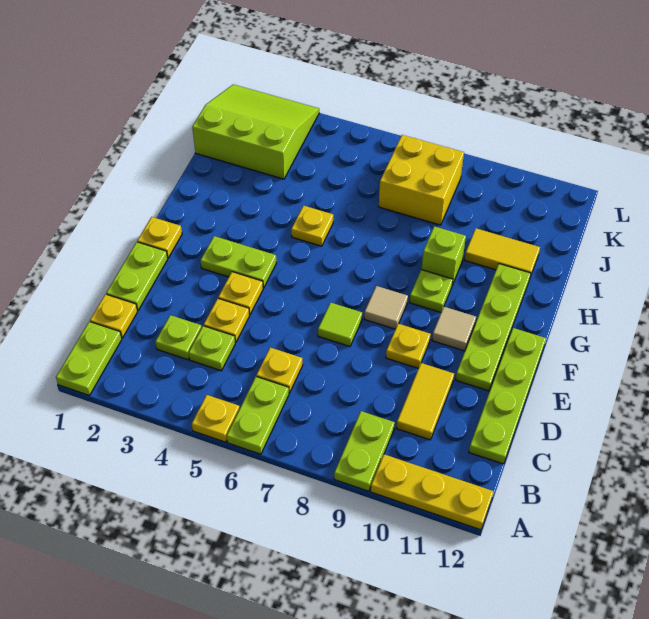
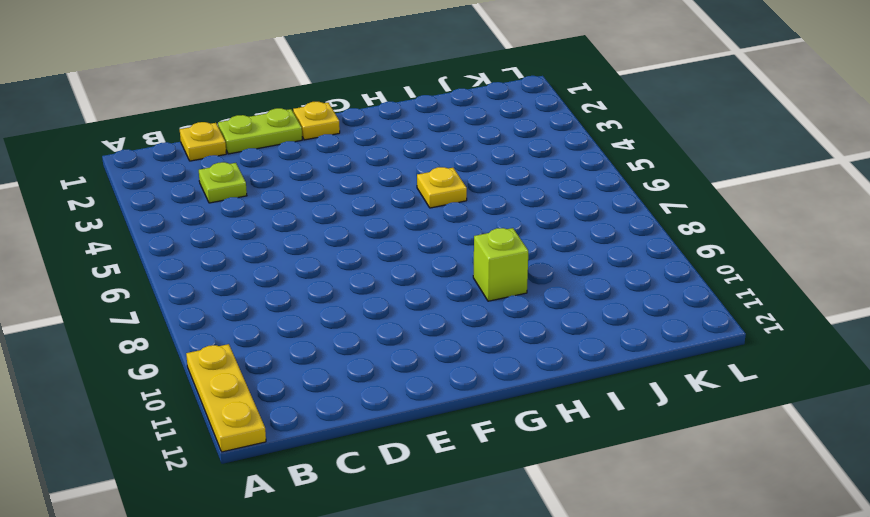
none -> lime 1x2 plate [56,322,122,395]
none -> yellow 1x1 plate [192,395,240,442]
none -> lime 1x2 plate [227,377,289,454]

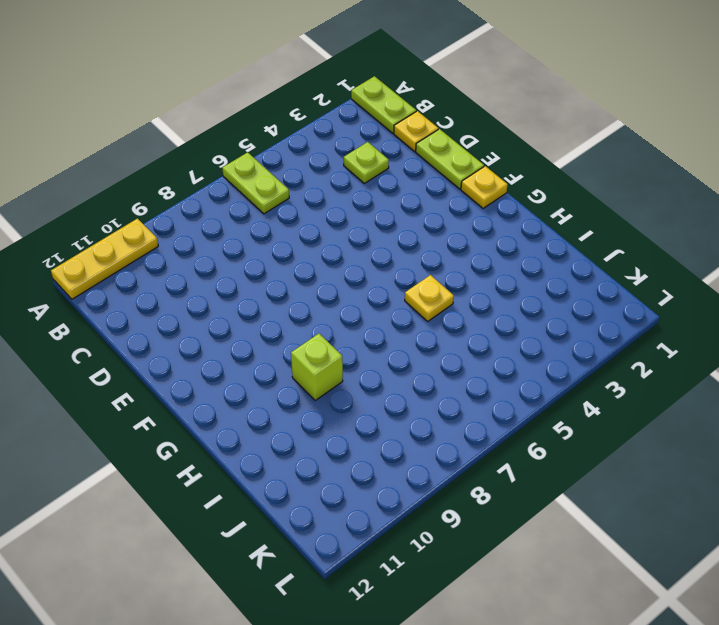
none -> yellow 1x1 plate [192,395,240,442]
none -> lime 1x2 plate [334,411,395,491]
none -> lime 1x1 plate [189,326,235,371]

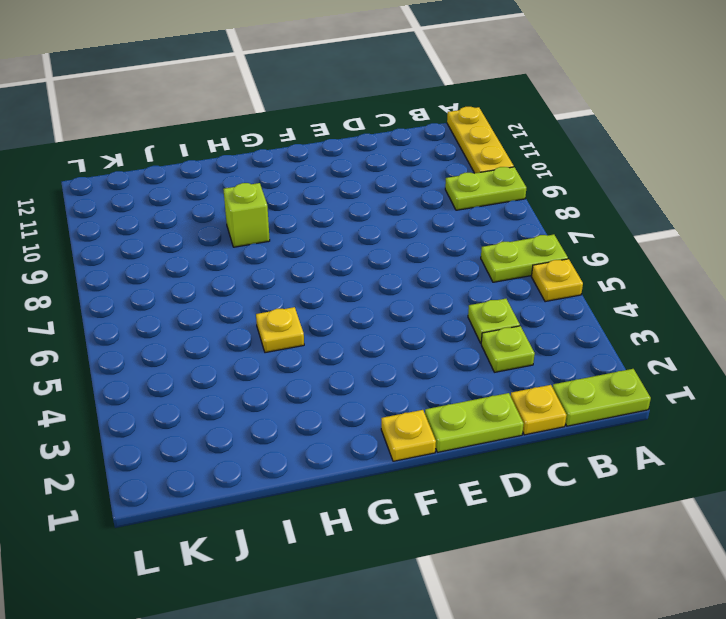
none -> yellow 1x1 plate [256,348,303,393]
none -> yellow 1x2 tile [396,363,454,440]
none -> lime 1x4 plate [469,328,546,464]

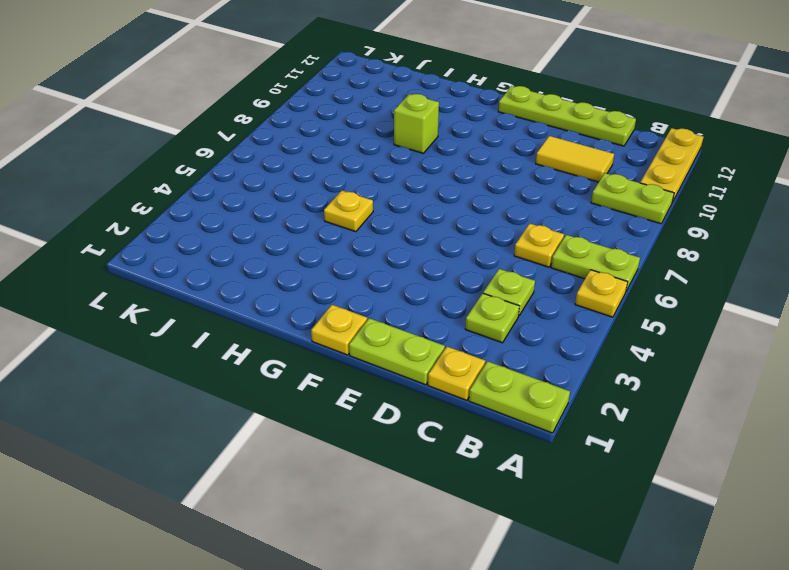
none -> yellow 1x1 plate [204,299,249,342]
none -> yellow 1x1 plate [218,272,263,315]
none -> lime 1x1 tile [318,303,362,347]

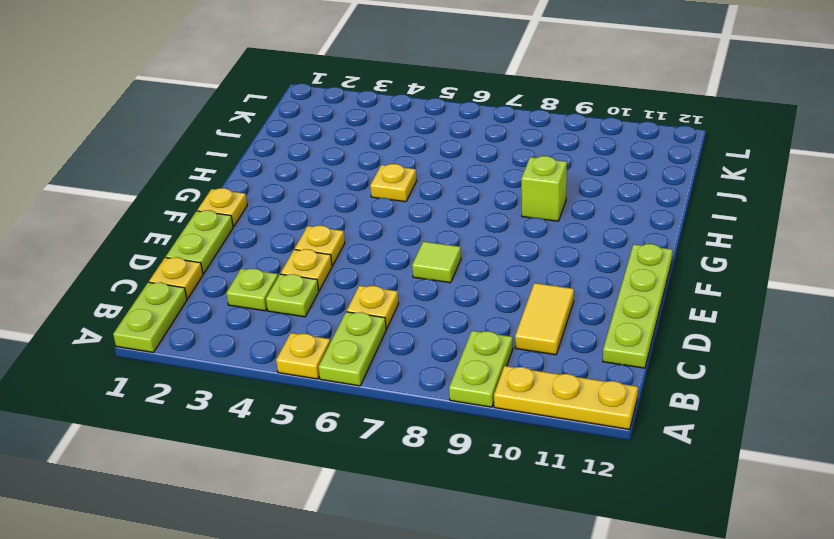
none -> yellow 1x1 plate [386,324,431,368]
none -> lime 1x4 plate [456,264,531,391]
none -> lime 1x2 plate [200,236,276,288]

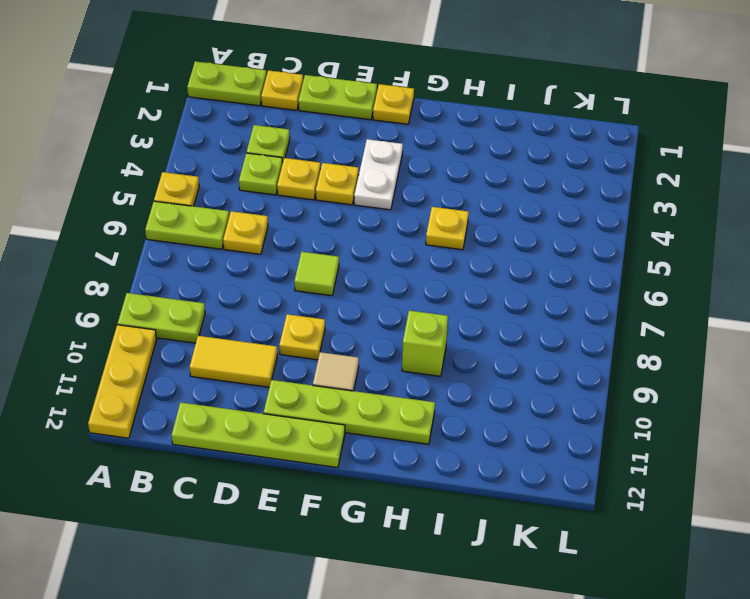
white 1x2 plate [354,139,403,210] -> lime 1x2 plate [200,236,276,288]
none -> tan 1x1 tile [364,286,408,329]
none -> lime 1x1 plate [410,270,453,312]
none -> yellow 1x2 tile [465,228,540,280]

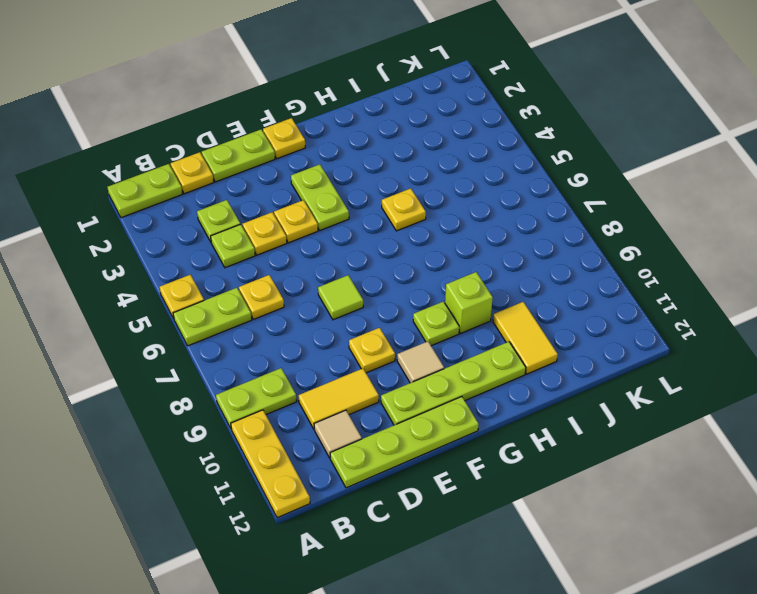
tan 1x1 tile [314,410,362,458] -> tan 1x1 tile moved to [364,286,408,329]
none -> lime 3x3 slope [192,84,319,179]
none -> yellow 2x2 brick [379,135,464,225]

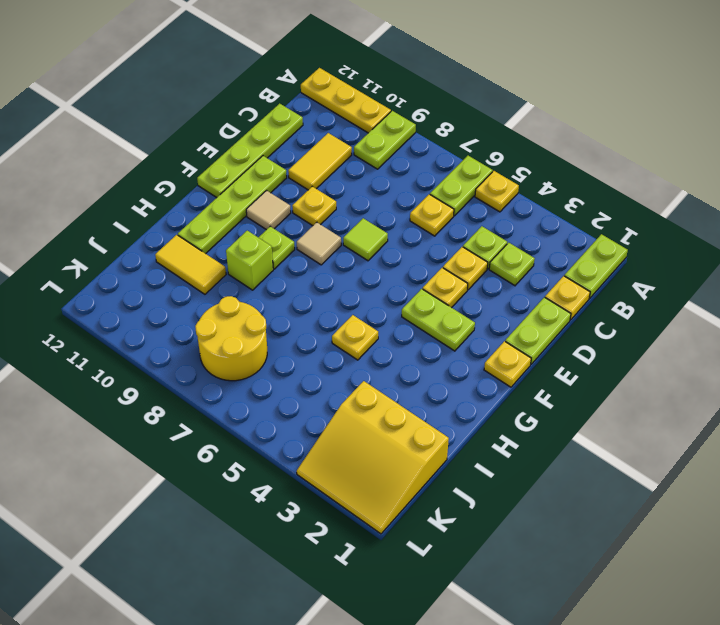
yellow 3x3 slope [297,381,449,534] -> lime 3x3 slope [192,84,319,179]
yellow 2x2 round brick [195,296,267,381] -> yellow 2x2 brick [379,135,464,225]

